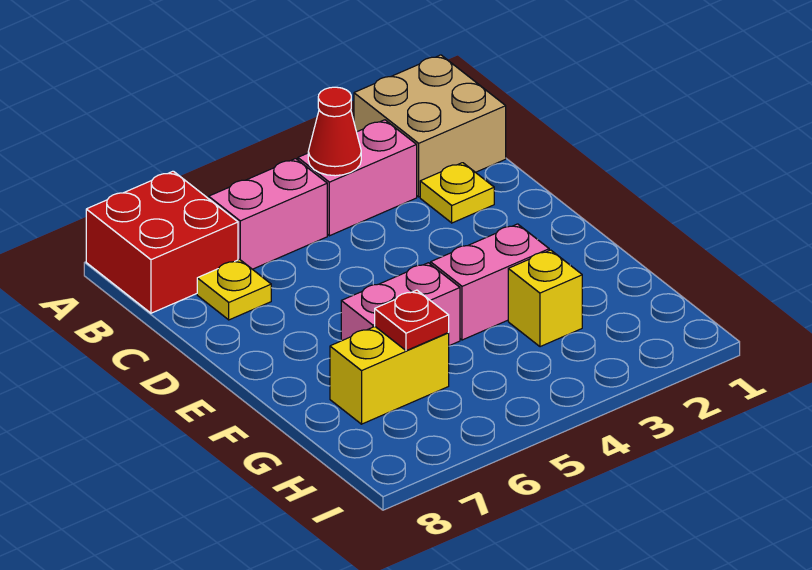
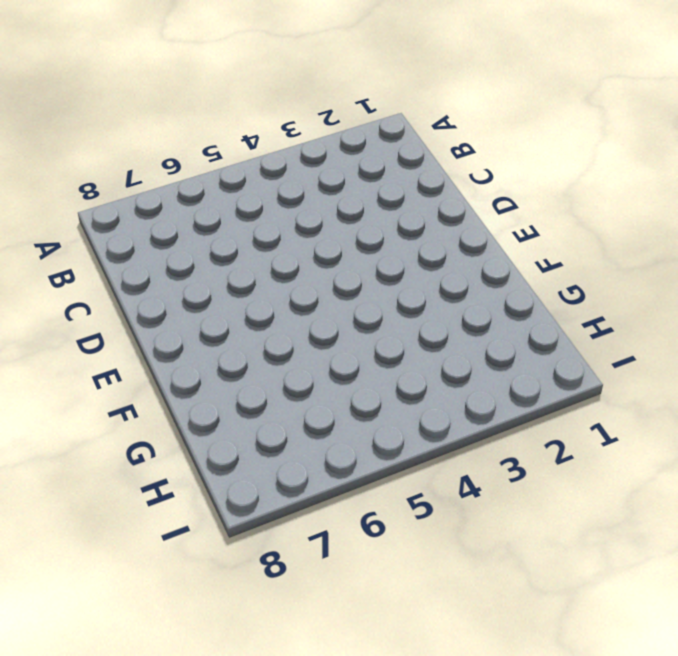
none -> tan 2x2 brick [354,55,506,197]
none -> red 2x2 brick [86,171,238,313]
none -> pink 1x2 brick [298,120,417,236]

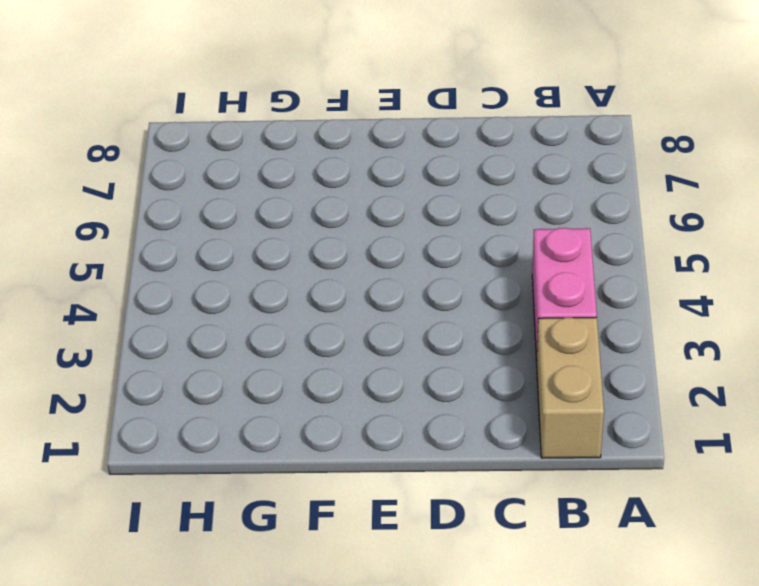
tan 1x2 brick [537,317,604,458] -> tan 2x2 brick [354,55,506,197]
none -> red 2x2 brick [86,171,238,313]
none -> pink 1x2 brick [209,159,327,269]
none -> yellow 1x1 plate [420,163,494,223]

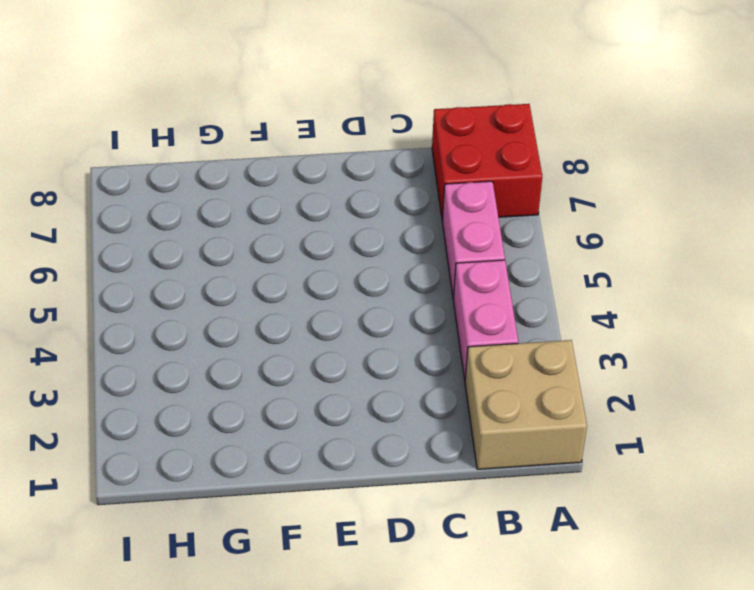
none -> yellow 1x1 plate [420,163,494,223]
none -> yellow 1x1 plate [197,259,271,320]
none -> pink 1x2 brick [431,224,549,340]

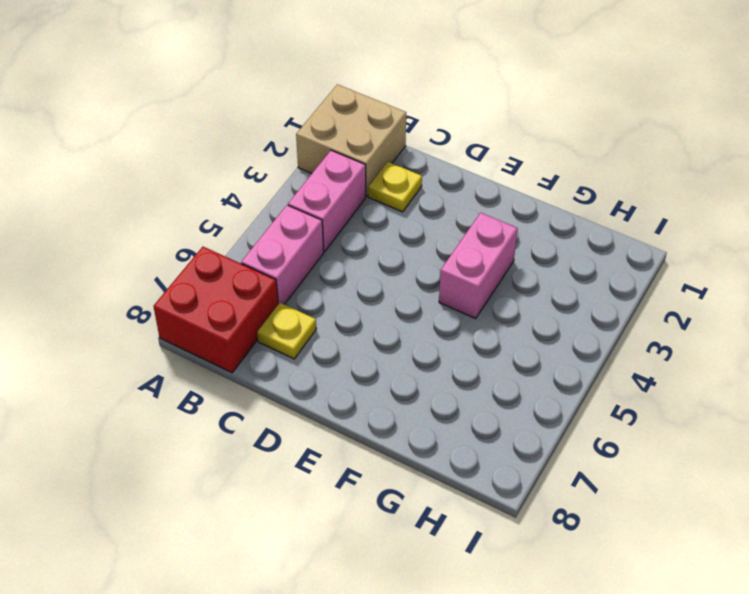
none -> pink 1x2 brick [341,263,460,346]
none -> yellow 1x1 brick [508,250,582,347]
none -> yellow 1x2 brick [330,327,449,424]

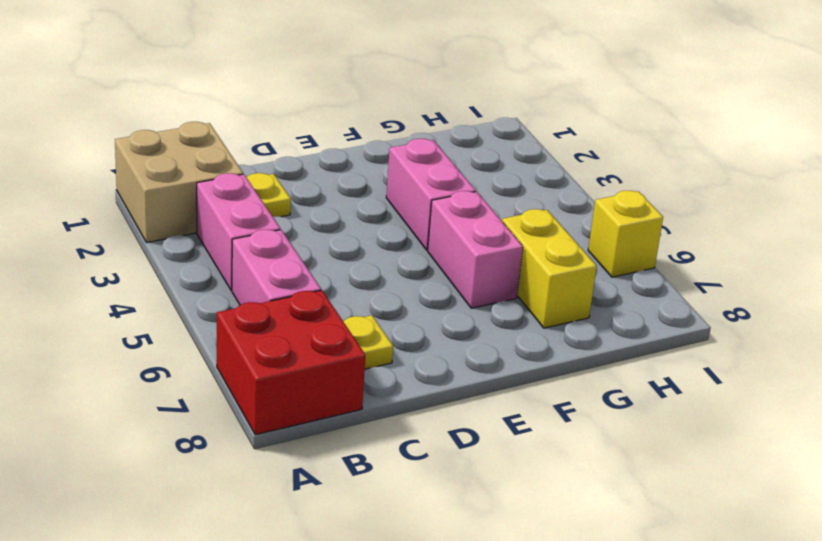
yellow 1x1 brick [588,191,663,277] -> yellow 1x1 brick moved to [508,250,582,347]
none -> red 1x1 cone [308,87,361,176]
none -> red 1x1 plate [375,290,449,351]

